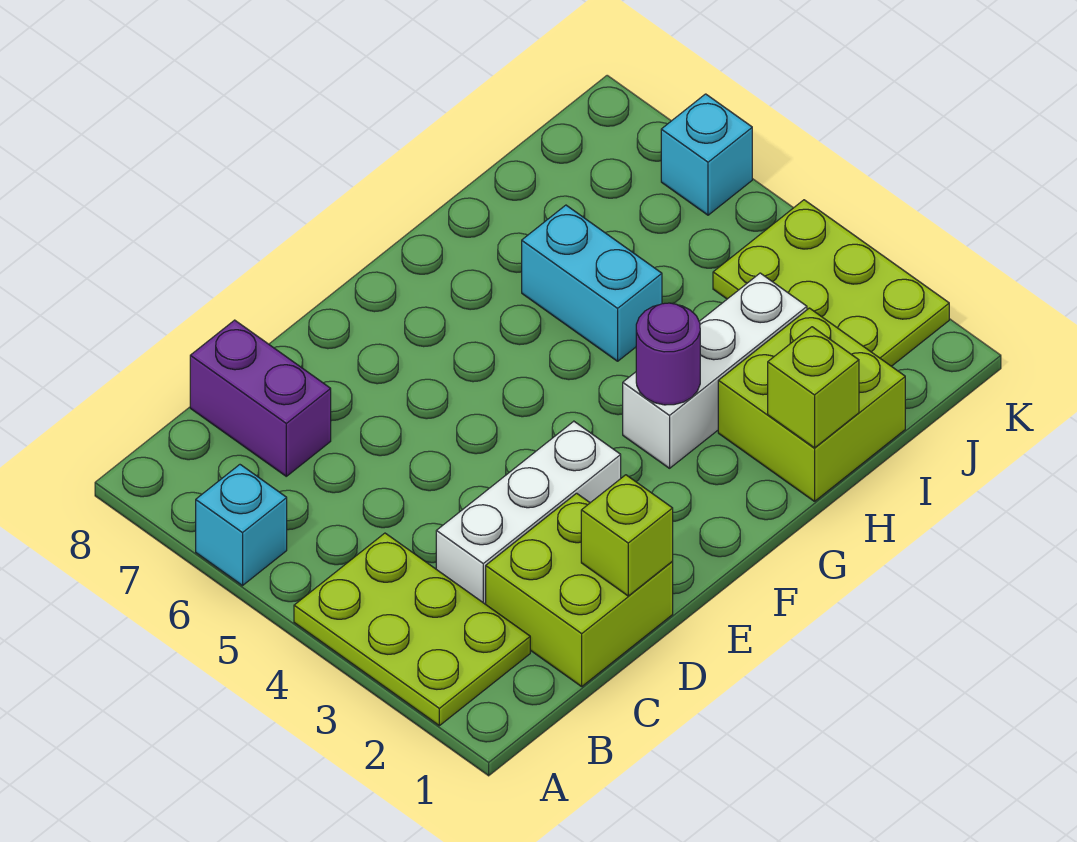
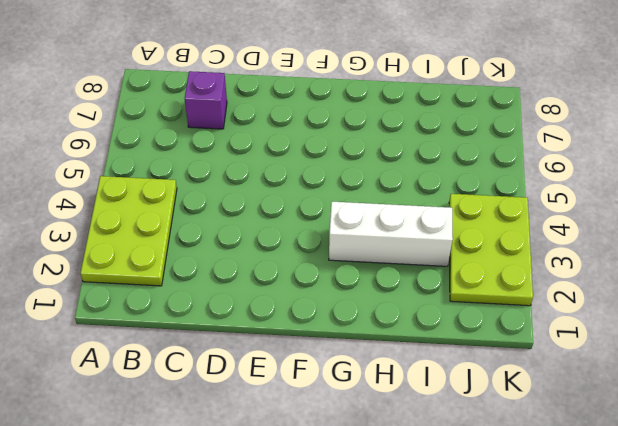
purple 1x1 brick [185,71,227,129] -> purple 1x2 brick [190,320,331,476]
none -> cyan 1x1 brick [196,465,287,586]
none -> lime 2x2 brick [486,493,673,686]
none -> white 1x3 brick [436,421,621,604]

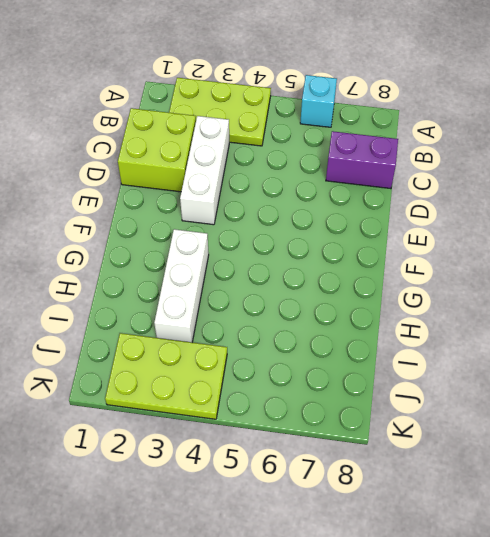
none -> lime 2x2 brick [718,308,905,501]
none -> cyan 1x2 brick [522,205,662,361]
none -> cyan 1x1 brick [661,94,752,215]

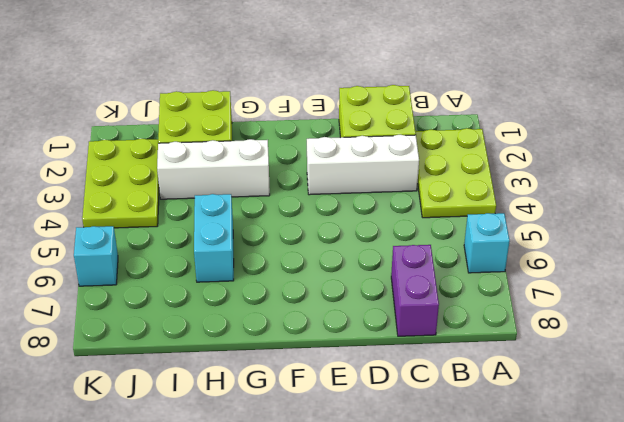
none -> lime 1x1 brick [581,475,673,596]
none -> purple 1x1 round brick [636,303,700,405]
none -> lime 1x1 brick [768,327,859,448]

